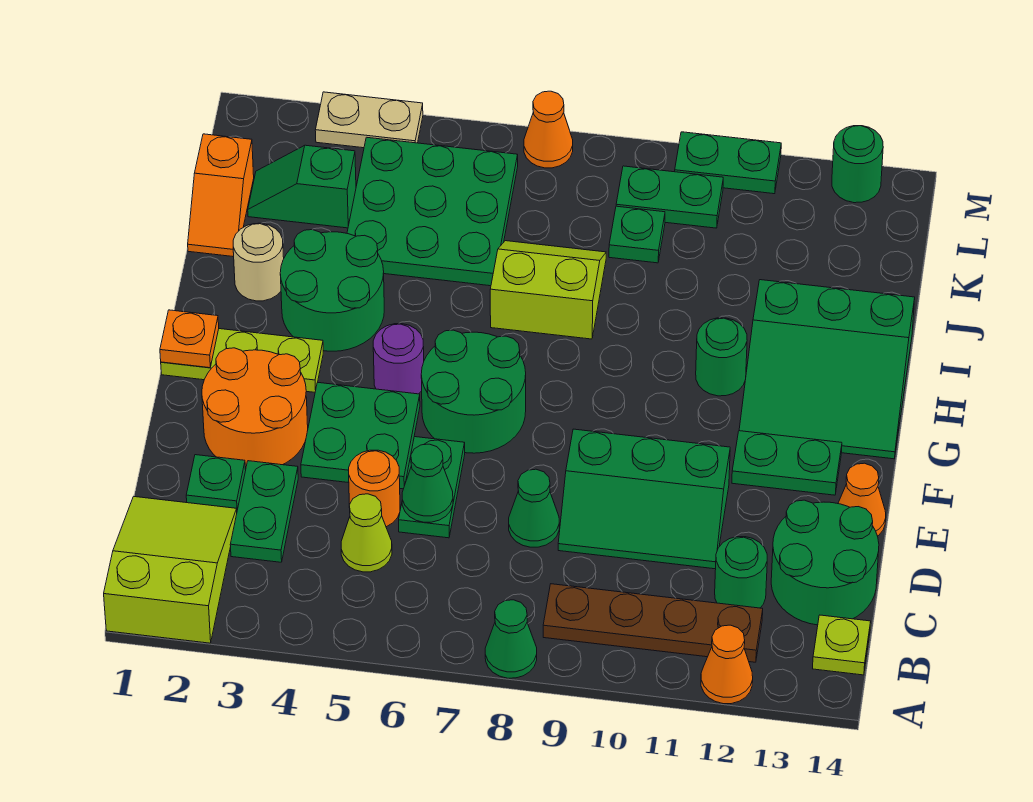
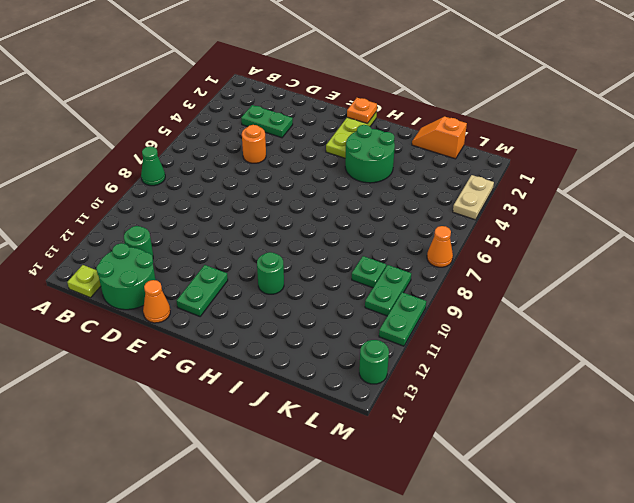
none -> lime 2x3 slope [104,497,237,643]
none -> orange 1x1 cone [701,625,753,704]
none -> brown 1x4 plate [543,584,763,662]
none -> lime 1x1 cone [341,494,392,572]

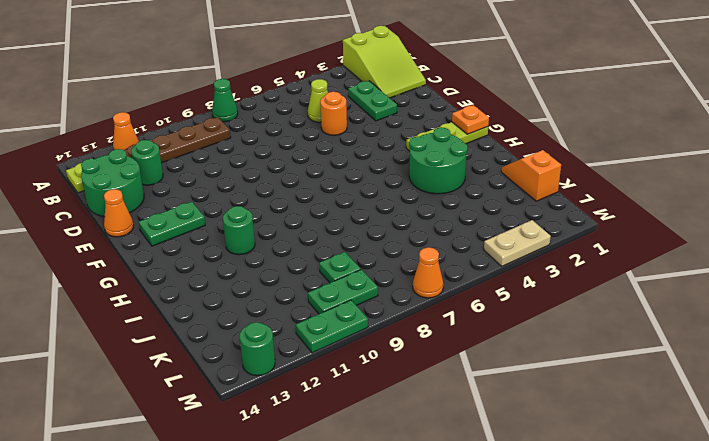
none -> green 1x1 plate [186,455,246,510]
none -> green 1x2 plate [399,437,465,538]
none -> green 1x1 cone [509,469,559,547]
none -> green 2x3 slope [558,429,730,569]

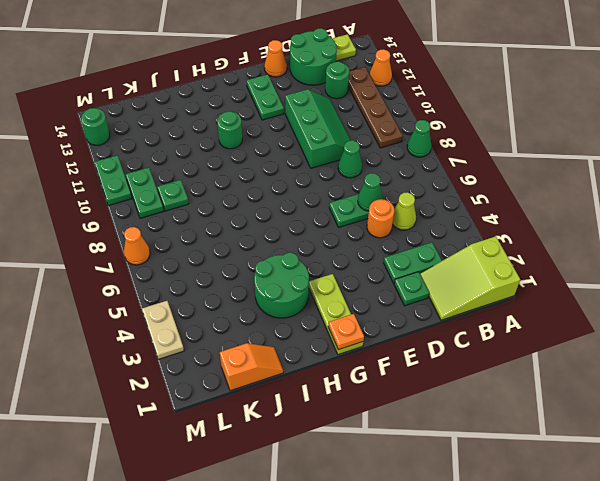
none -> orange 2x2 round brick [202,348,308,469]
none -> green 2x2 plate [301,382,420,489]
none -> green 2x2 round brick [421,330,526,453]
none -> purple 1x1 round brick [373,324,424,394]

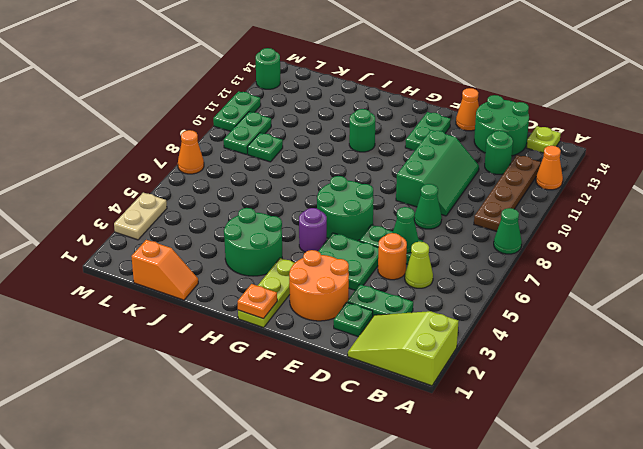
none -> green 3x3 slope [739,280,915,459]
none -> tan 1x1 round brick [233,223,284,301]
none -> lime 2x2 slope [490,241,606,339]
none -> green 3x3 plate [347,137,518,286]

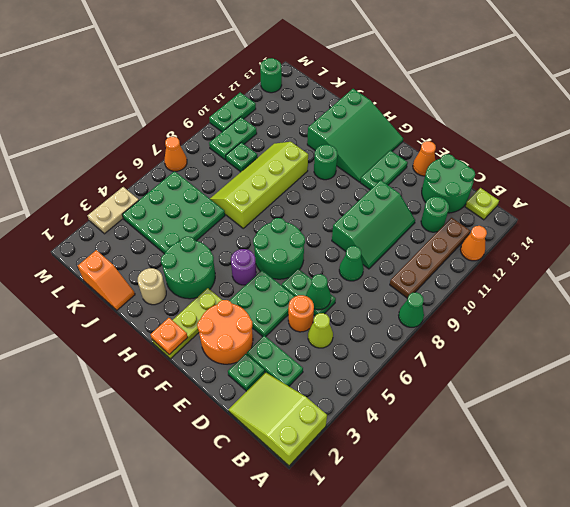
lime 2x4 slope [210,142,308,228] -> lime 2x2 slope [490,241,606,339]
none -> green 1x2 slope [248,145,356,228]

